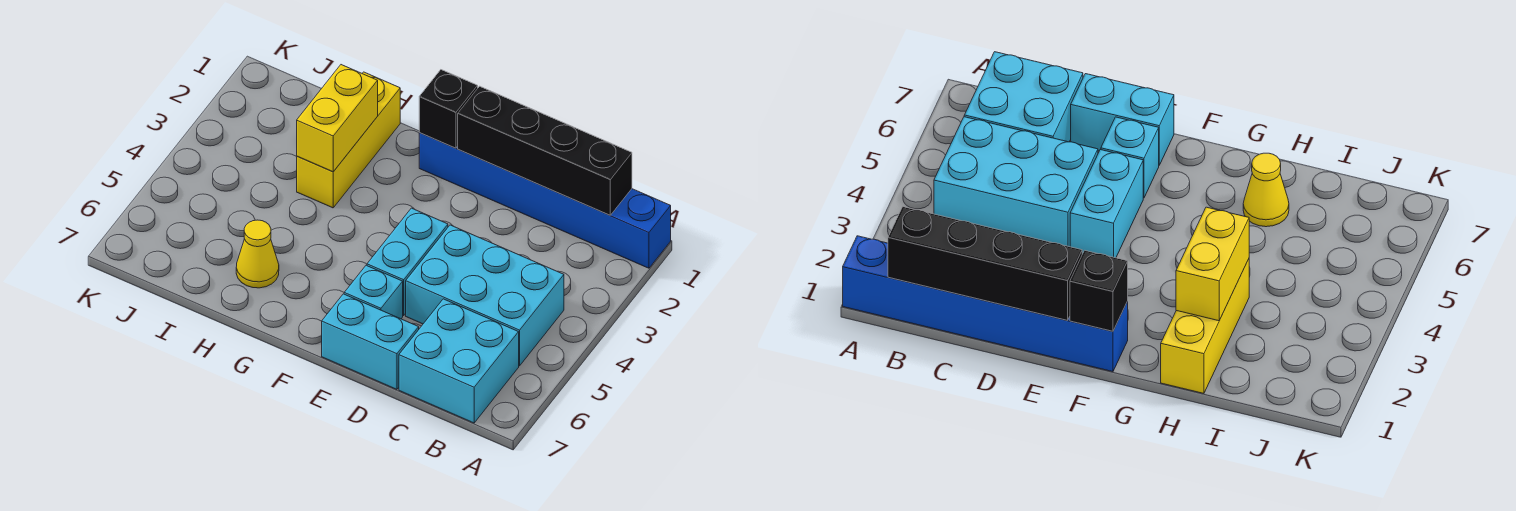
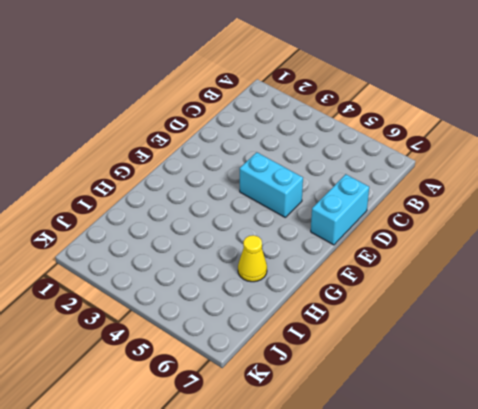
none -> blue 1x6 brick [419,132,671,268]
none -> cyan 2x3 brick [406,225,564,366]

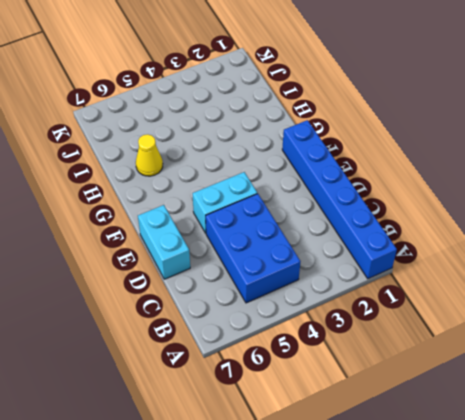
blue 2x3 brick [206,194,300,303] -> cyan 2x3 brick [406,225,564,366]
none -> cyan 2x2 brick [399,299,519,423]
none -> cyan 1x1 brick [344,265,403,319]

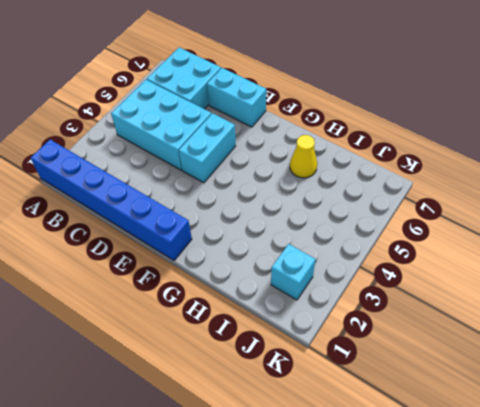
cyan 1x1 brick [271,244,316,300] -> cyan 1x1 brick moved to [344,265,403,319]
none -> yellow 1x3 brick [297,72,400,208]
none -> black 1x4 brick [458,86,632,215]

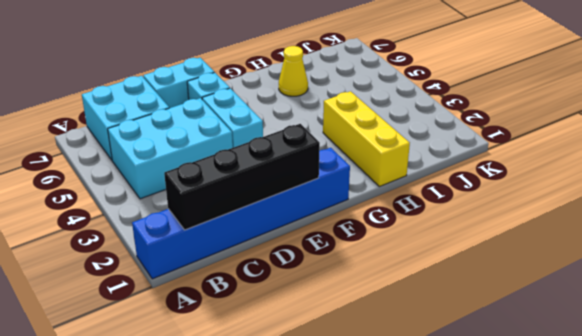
none -> black 1x1 brick [419,70,478,148]
none -> yellow 1x2 brick [297,65,378,172]

